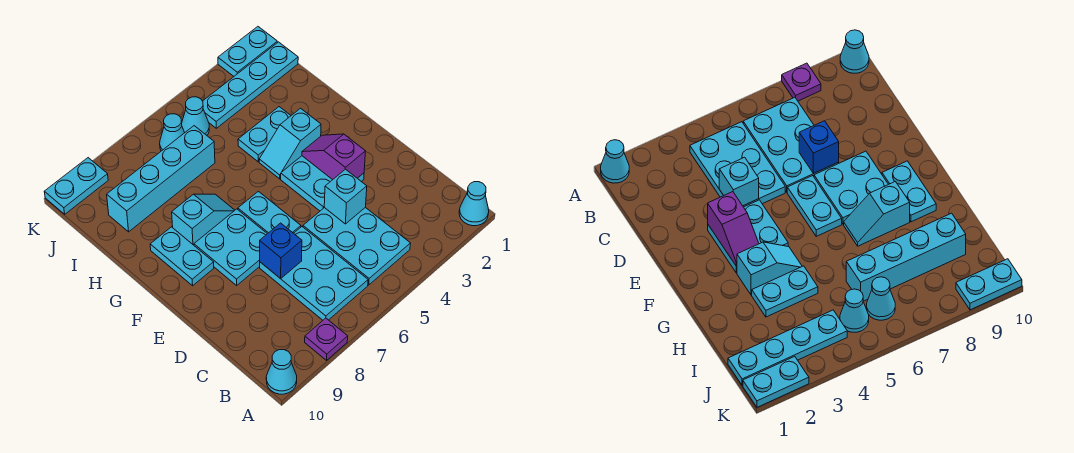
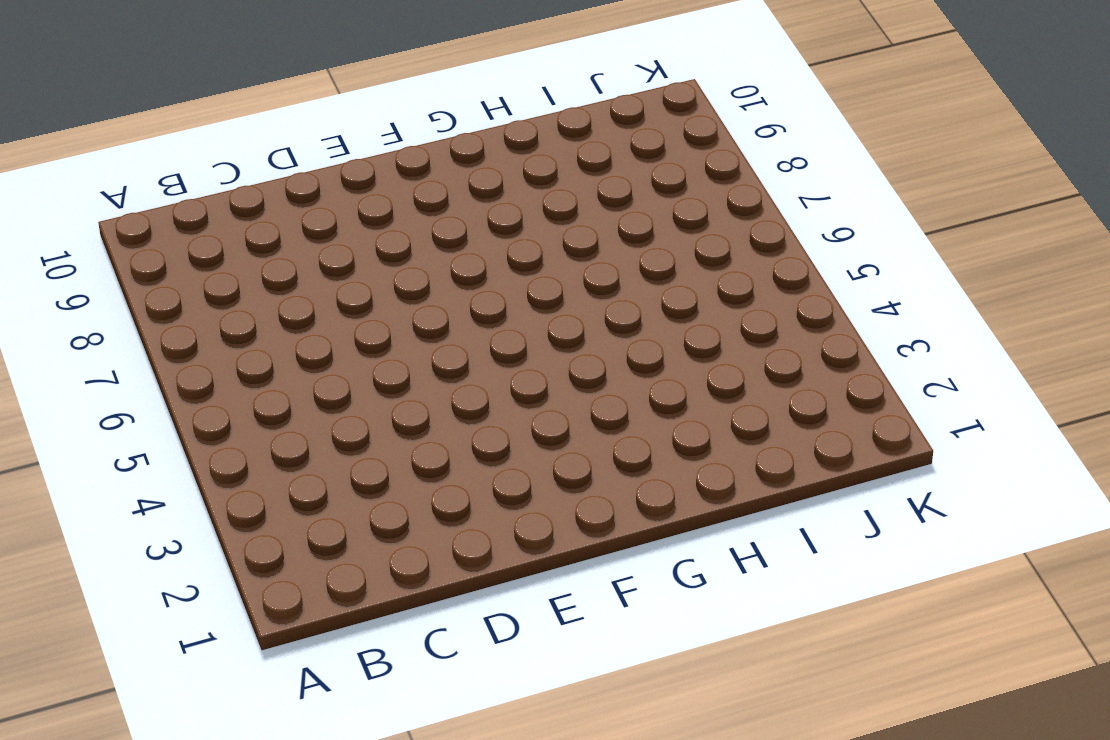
none -> cyan 1x1 cone [459,182,489,226]
none -> purple 1x1 plate [305,318,348,360]
none -> cyan 1x1 cone [266,350,297,394]

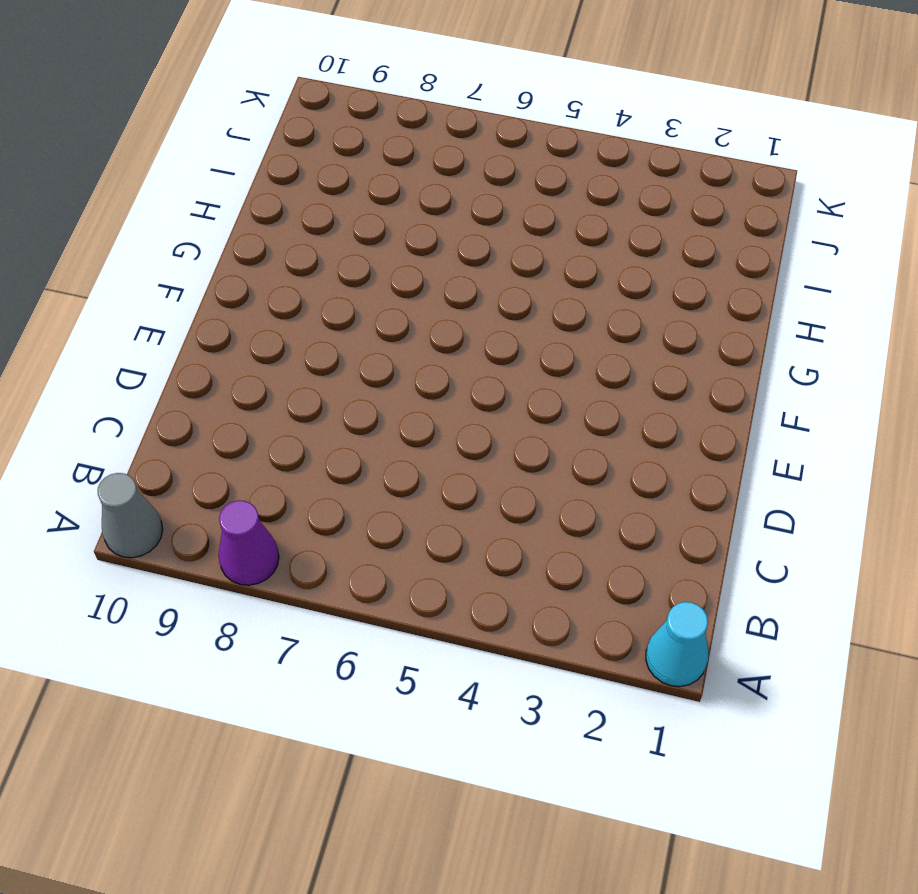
purple 1x1 cone [218,500,279,585] -> purple 1x1 plate [305,318,348,360]
grey 1x1 cone [98,473,163,558] -> cyan 1x1 cone [266,350,297,394]
none -> cyan 2x3 plate [303,207,411,285]
none -> cyan 2x3 plate [260,227,368,320]
none -> cyan 2x2 plate [281,156,364,211]

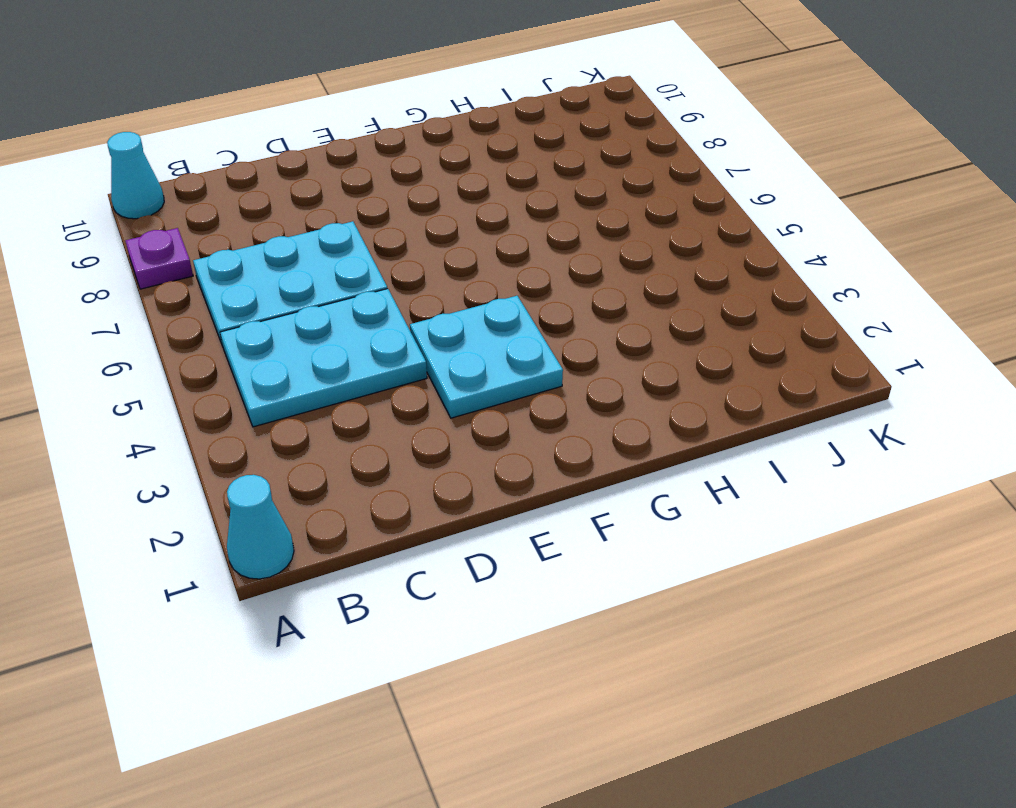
none -> cyan 1x2 plate [238,191,301,234]
none -> cyan 2x2 plate [194,209,267,285]
none -> cyan 1x2 plate [150,227,214,286]

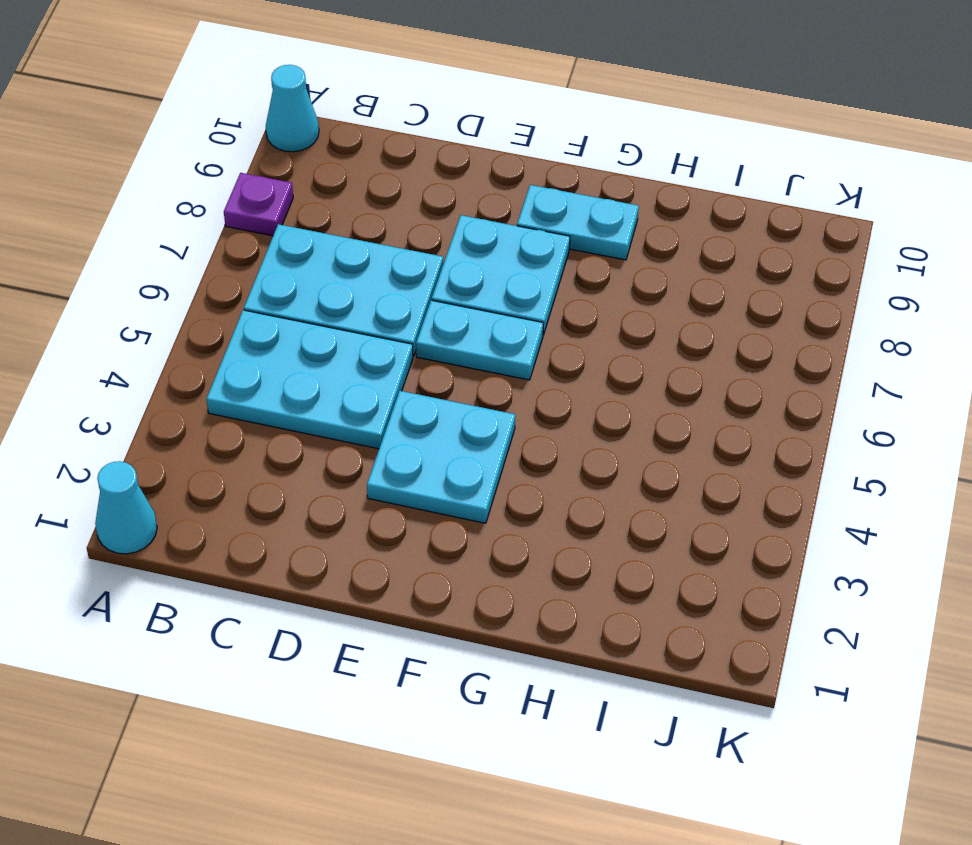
none -> cyan 1x2 slope [259,108,321,179]
none -> cyan 1x2 slope [172,194,235,245]
none -> cyan 1x2 plate [238,107,291,162]

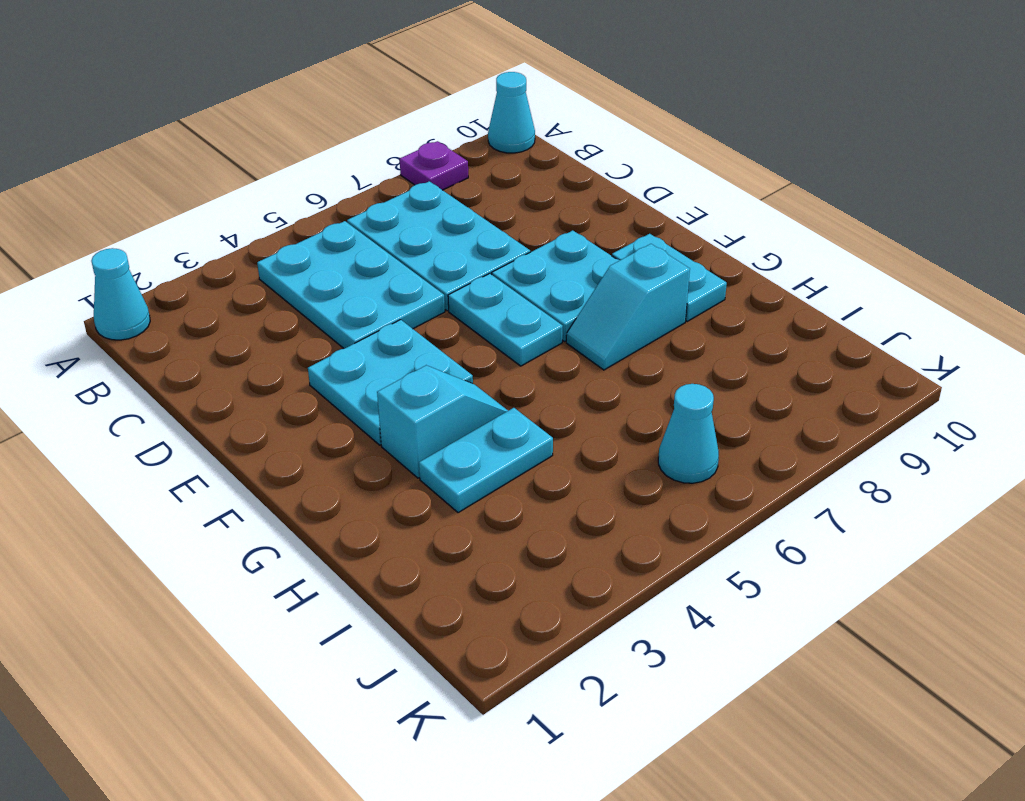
none -> cyan 1x4 brick [107,126,215,232]
none -> cyan 1x4 plate [203,42,298,128]
none -> cyan 1x1 cone [182,97,209,135]

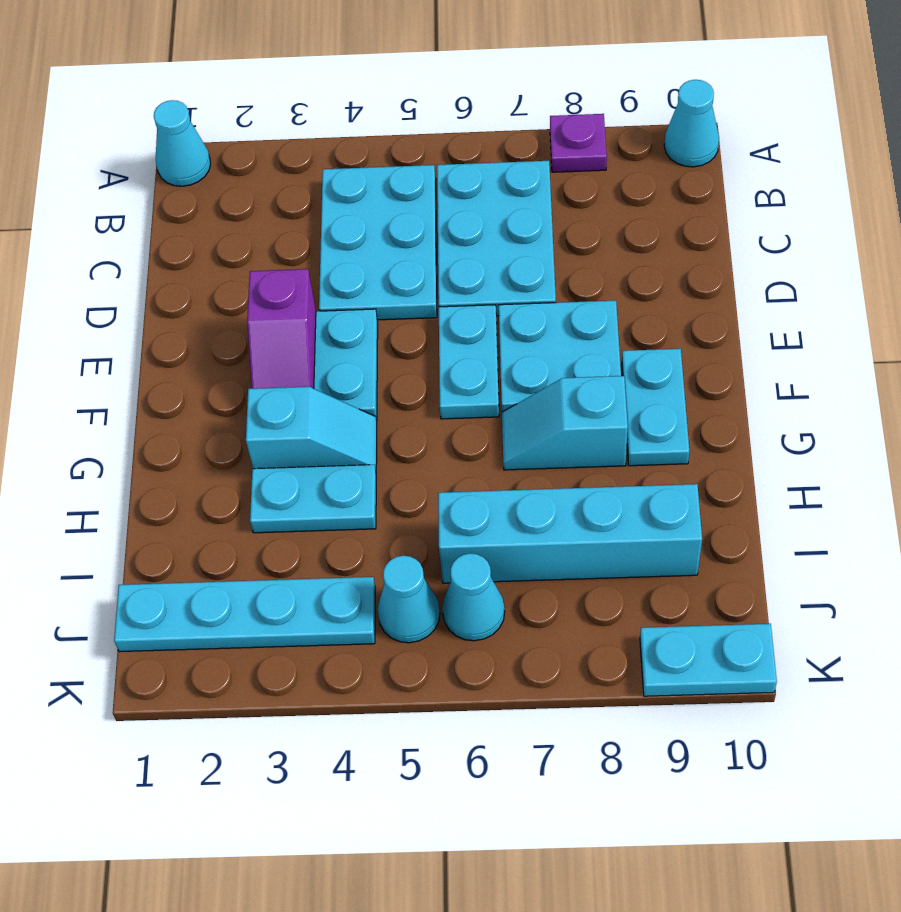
none -> cyan 1x2 plate [218,27,277,76]
none -> cyan 1x1 brick [324,169,367,224]
none -> blue 1x1 brick [260,223,302,279]

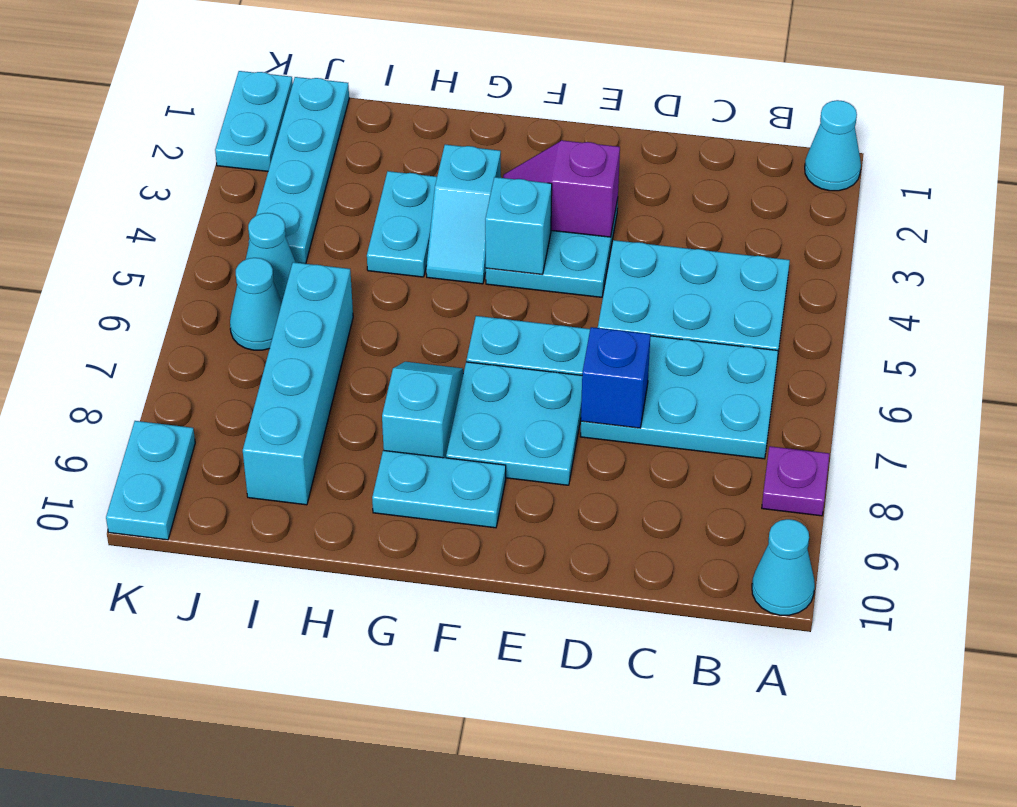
cyan 1x1 brick [485,177,552,274] -> cyan 1x1 brick moved to [324,169,367,224]

